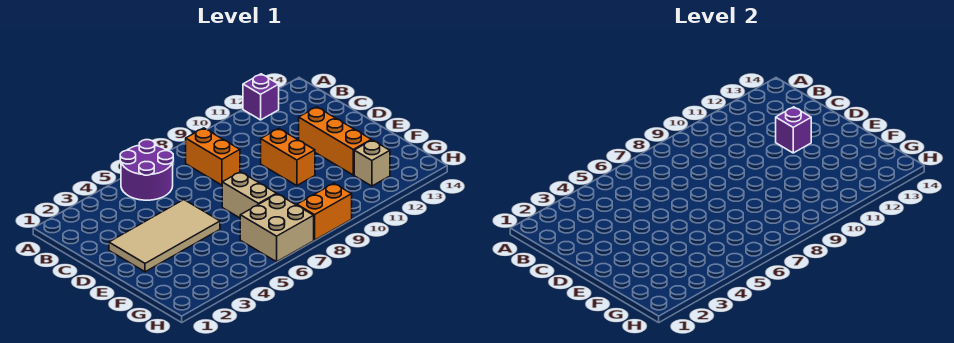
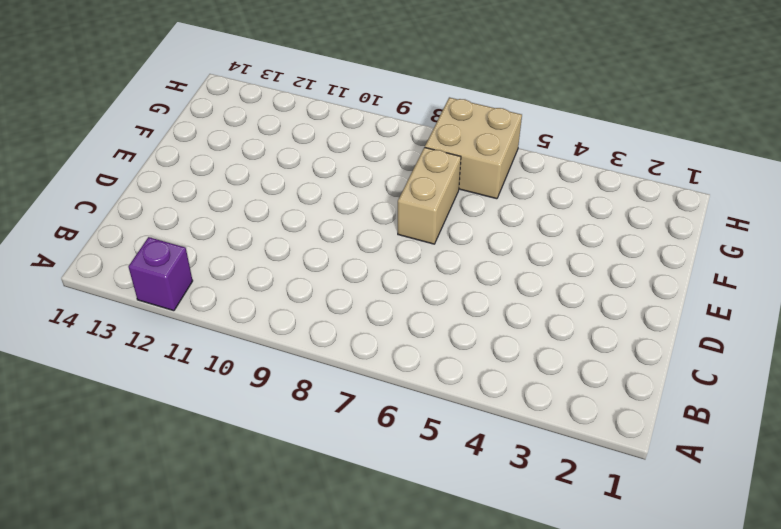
none -> purple 2x2 round brick [120,140,173,200]
none -> orange 1x2 brick [186,128,240,185]

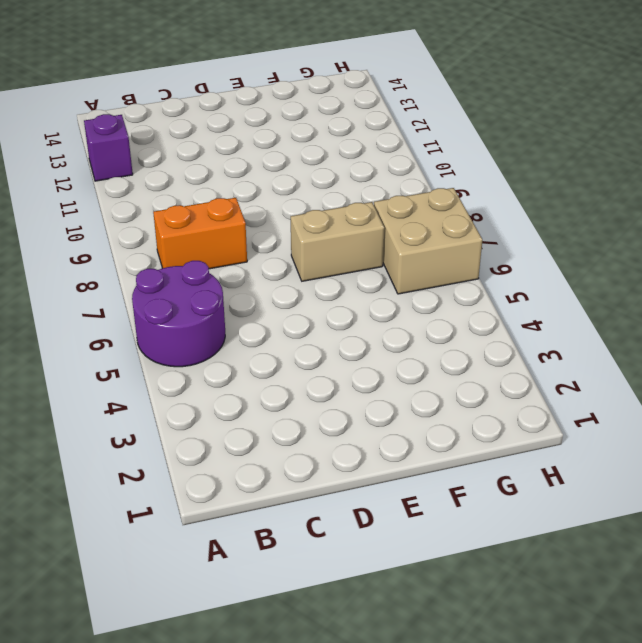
none -> tan 2x4 tile [109,200,220,272]
none -> orange 1x2 brick [261,128,315,186]

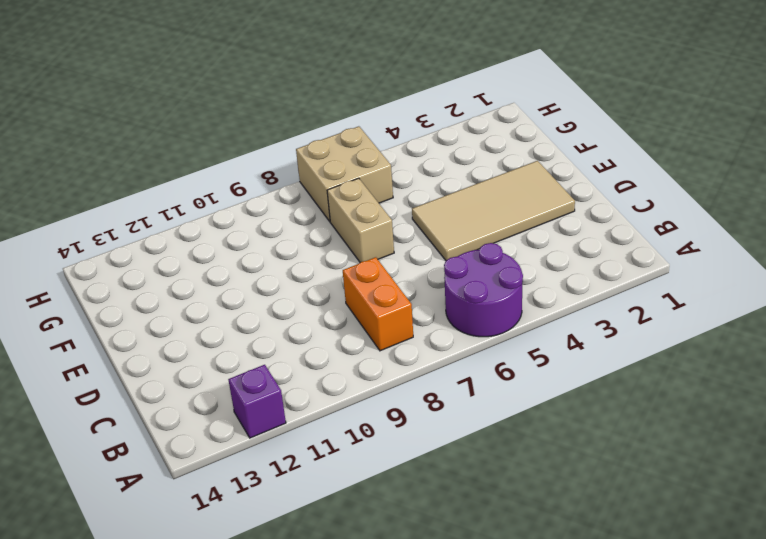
none -> orange 1x2 brick [261,128,315,186]
none -> orange 1x3 brick [299,107,371,175]

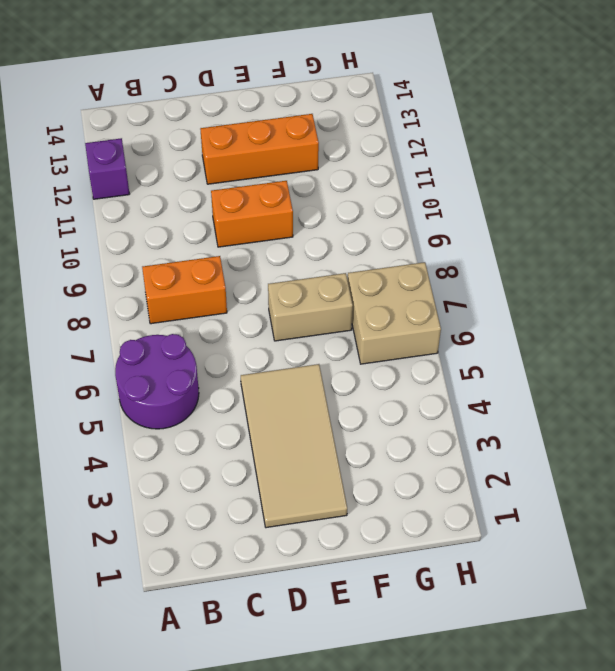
none -> tan 1x1 brick [354,140,390,186]
none -> orange 1x2 brick [297,183,352,240]

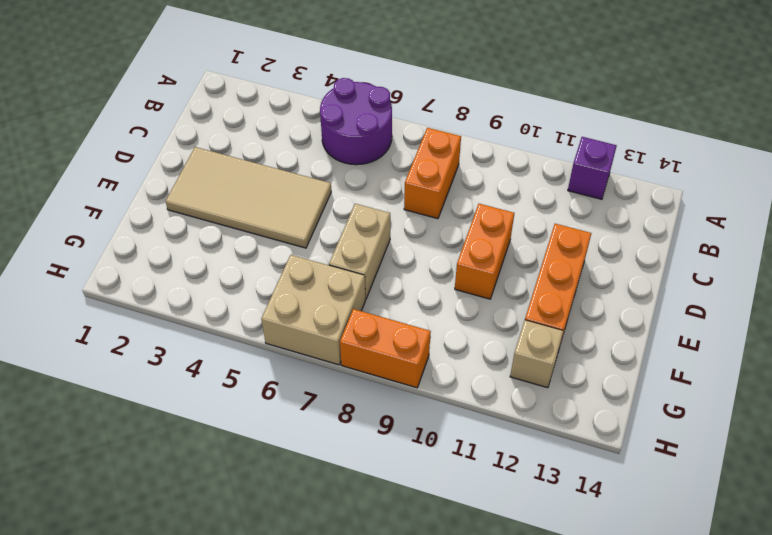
none -> purple 1x1 brick [776,107,811,153]

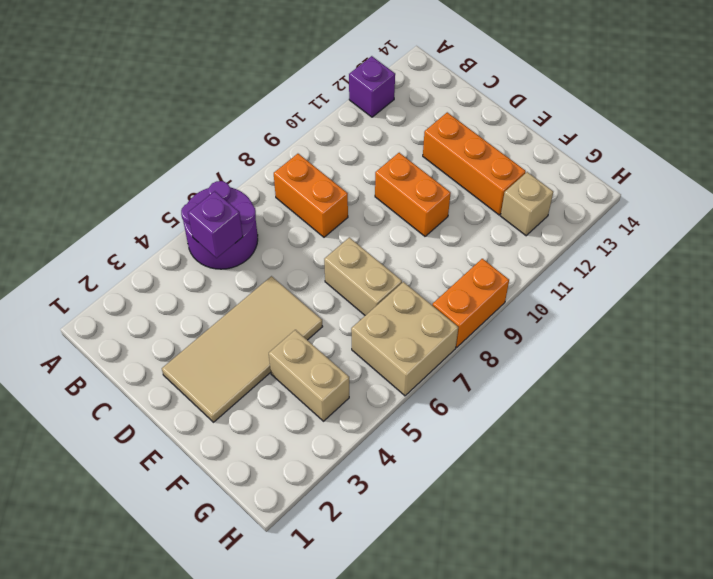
purple 1x1 brick [188,191,243,258] -> purple 1x1 brick moved to [776,107,811,153]
tan 1x2 brick [269,330,349,421] -> none

